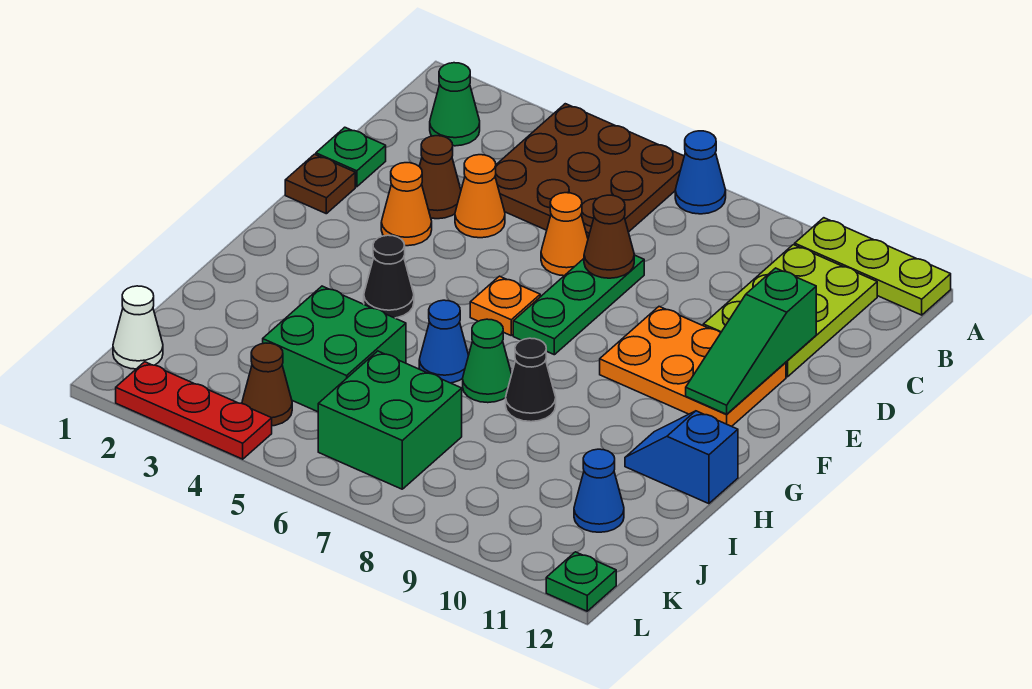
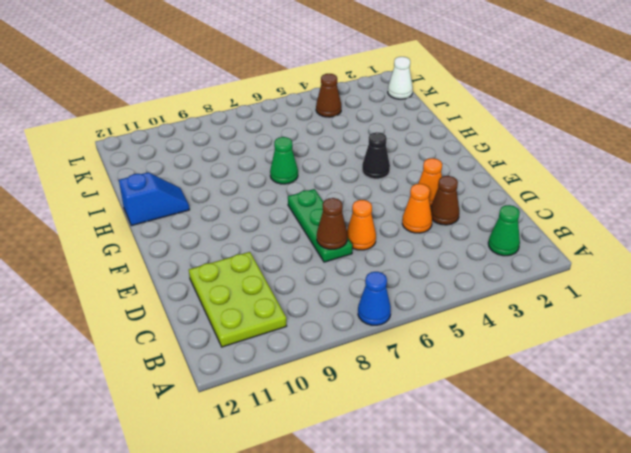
none -> brown 3x3 plate [495,104,684,238]
none -> lime 1x3 plate [795,218,951,315]
none -> green 1x1 plate [316,127,386,187]

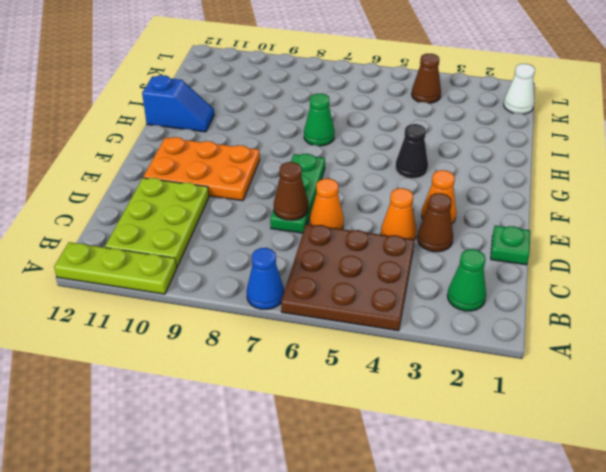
none -> brown 1x1 plate [285,154,355,214]
none -> orange 1x1 plate [470,276,540,335]
none -> blue 1x1 cone [419,300,469,383]

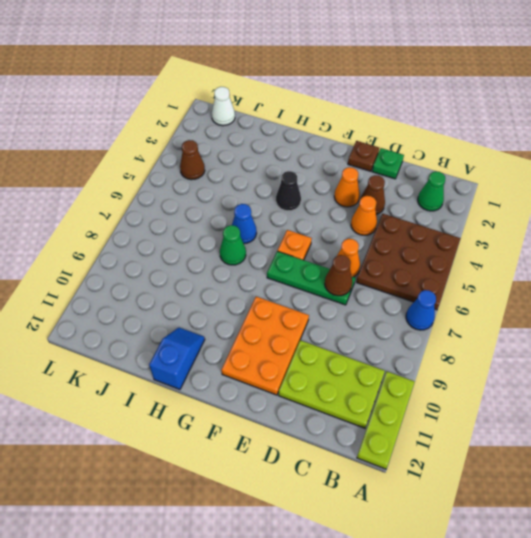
none -> black 1x1 cone [506,338,556,422]
none -> green 2x2 brick [263,286,406,412]
none -> green 2x2 brick [318,351,462,489]

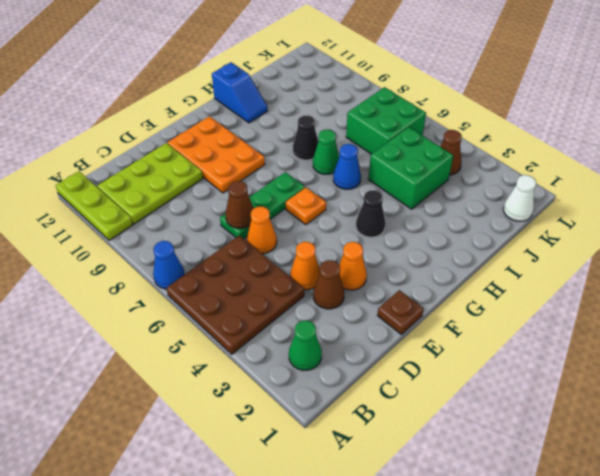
none -> green 1x1 plate [316,127,386,187]
none -> blue 1x1 cone [574,449,624,532]
none -> red 1x3 plate [116,362,272,459]

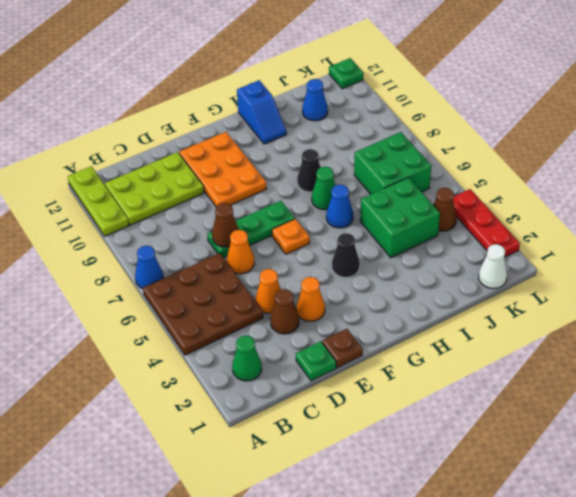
none -> green 1x3 slope [686,268,816,414]

